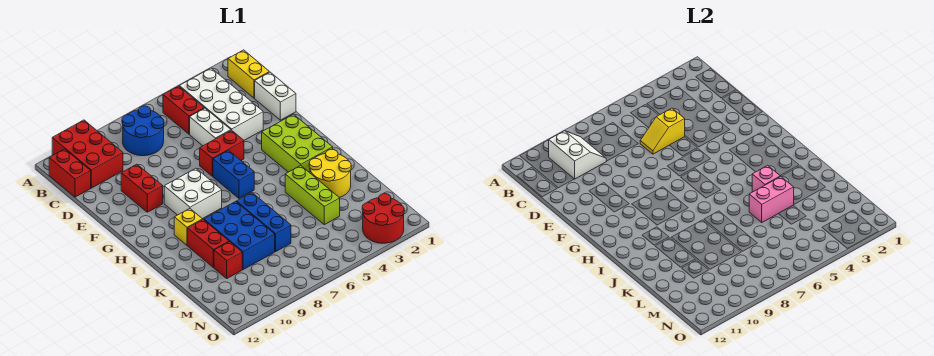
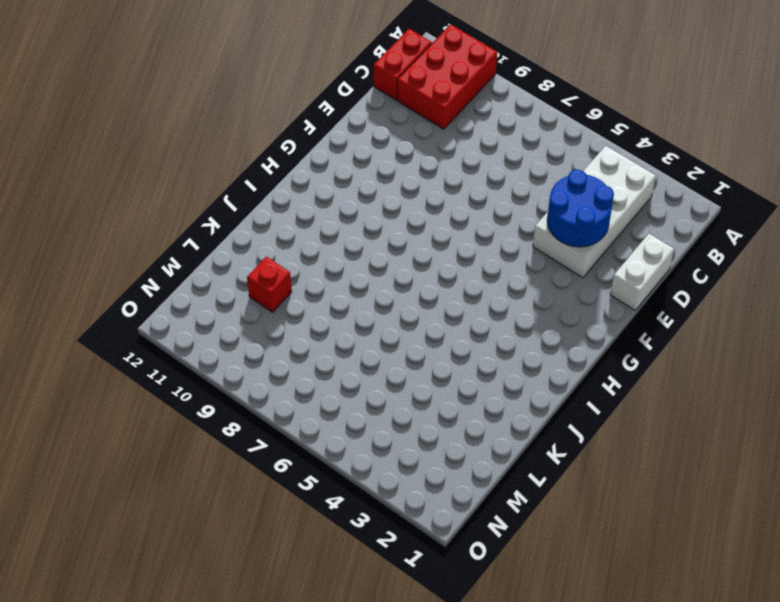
blue 2x2 round brick [547,170,614,247] -> blue 2x2 round brick moved to [122,106,164,156]
none -> yellow 1x2 brick [228,50,269,98]
none -> red 1x2 brick [163,86,204,134]
none -> white 1x2 brick [190,108,231,146]

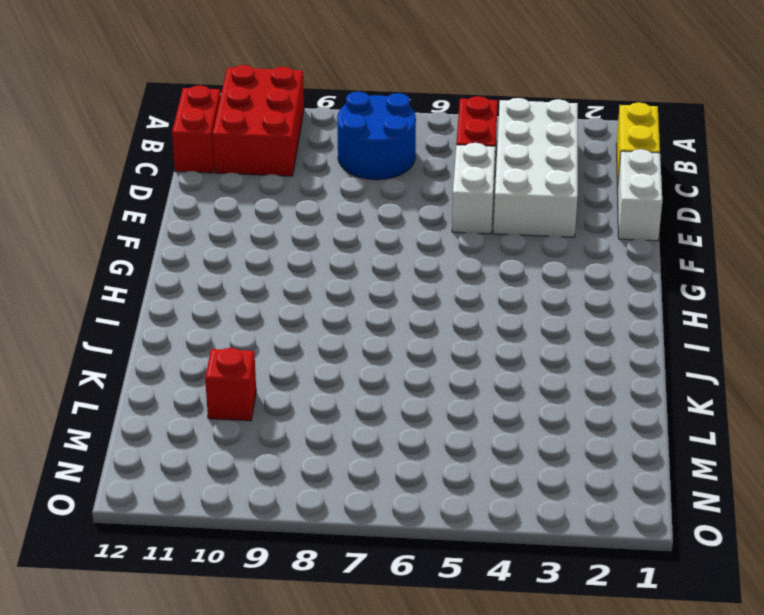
none -> red 1x2 brick [121,164,163,212]
none -> red 1x2 brick [200,130,244,176]
none -> lime 2x3 brick [262,114,333,173]

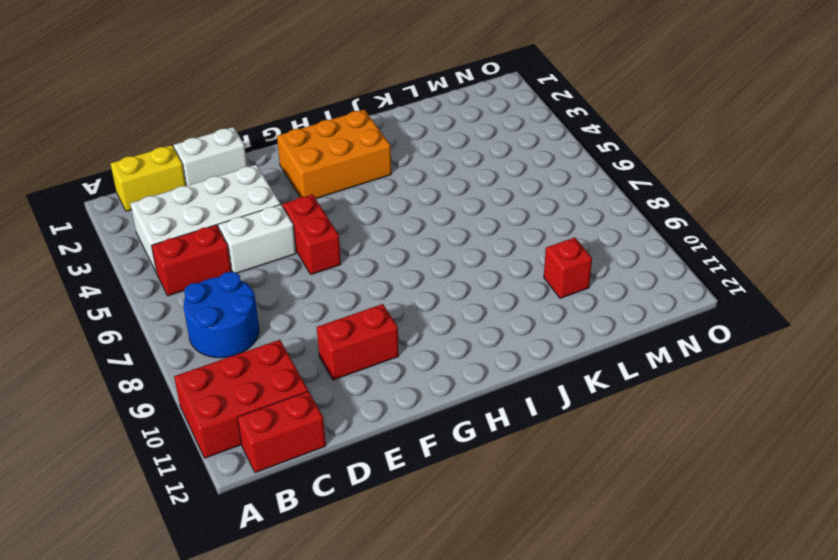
orange 2x3 brick [277,110,391,199] -> lime 2x3 brick [262,114,333,173]
none -> blue 1x2 brick [213,150,254,198]
none -> white 2x2 brick [164,168,222,219]
none -> yellow 1x1 brick [174,209,202,245]

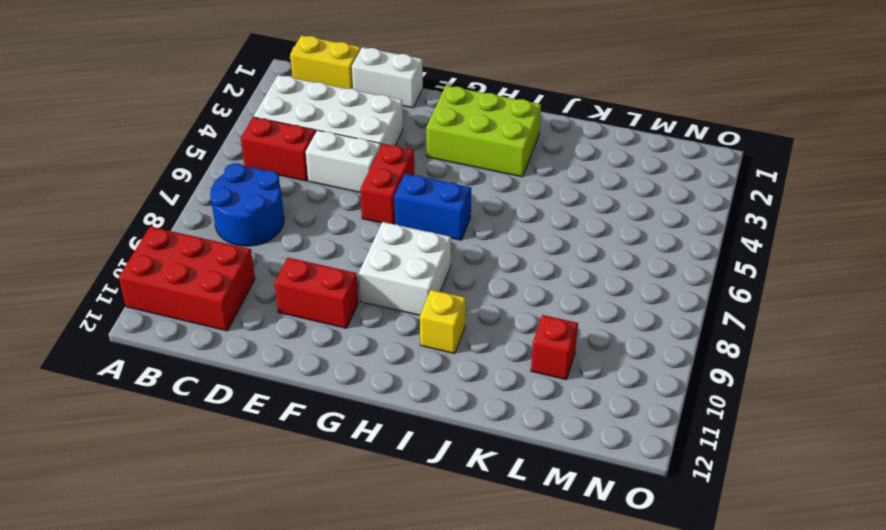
none -> red 1x2 brick [49,149,91,197]
none -> yellow 2x2 round brick [309,149,351,198]
none -> lime 1x3 brick [285,165,340,225]

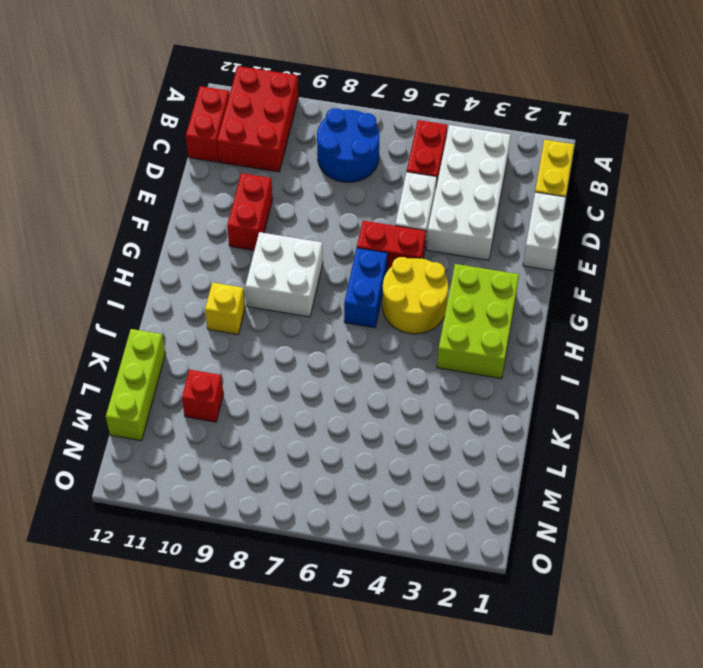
yellow 2x2 round brick [382,257,448,334] -> yellow 2x2 round brick moved to [309,149,351,198]
lime 1x3 brick [106,329,166,441] -> lime 1x3 brick moved to [285,165,340,225]
none -> blue 1x3 brick [236,193,291,252]
none -> blue 2x3 brick [204,202,275,270]
none -> red 1x2 brick [188,220,229,268]

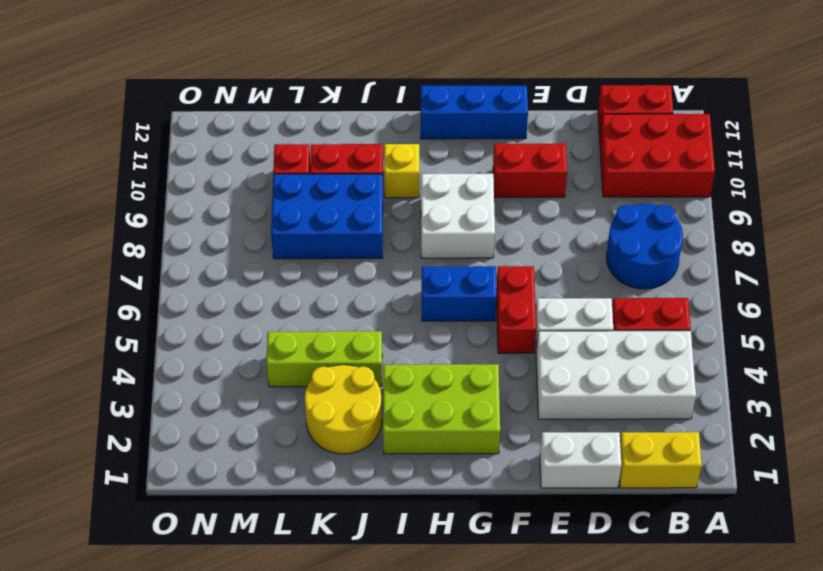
blue 1x3 brick [421,86,528,139] -> blue 1x3 brick moved to [236,193,291,252]
none -> red 2x2 round brick [362,194,404,243]
none -> white 2x2 slope [549,131,606,179]
none -> yellow 1x2 slope [640,108,685,154]

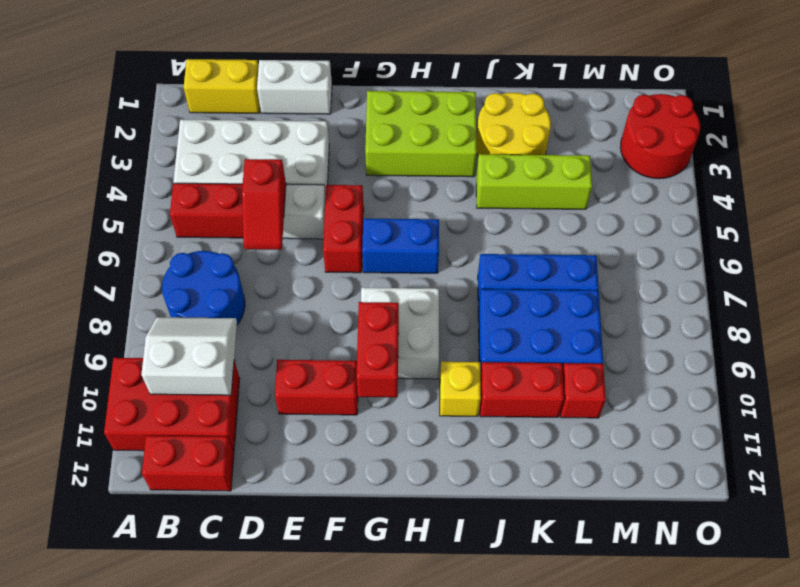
red 1x2 slope [242,159,286,250] -> yellow 1x2 slope [640,108,685,154]
red 1x2 brick [357,302,399,397] -> none
none -> pink 1x1 brick [752,165,780,192]
none -> pink 1x2 brick [749,177,794,222]

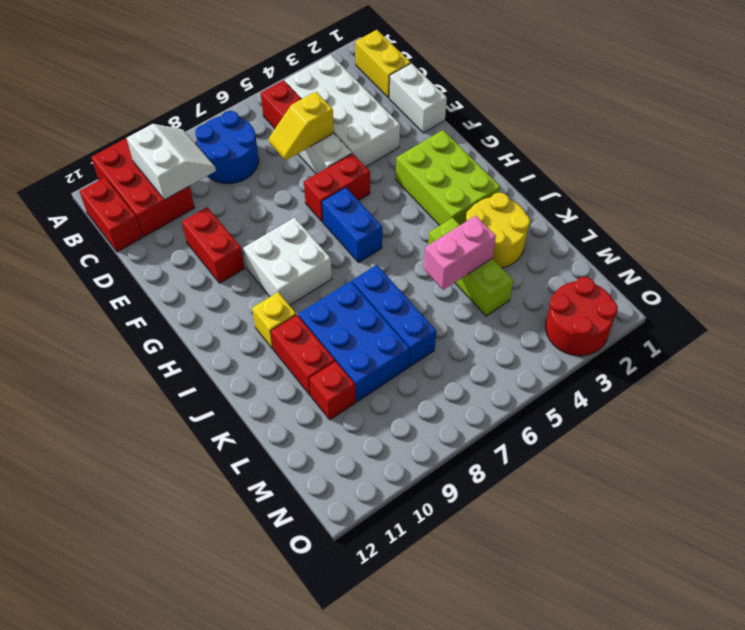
none -> pink 1x1 brick [752,165,780,192]

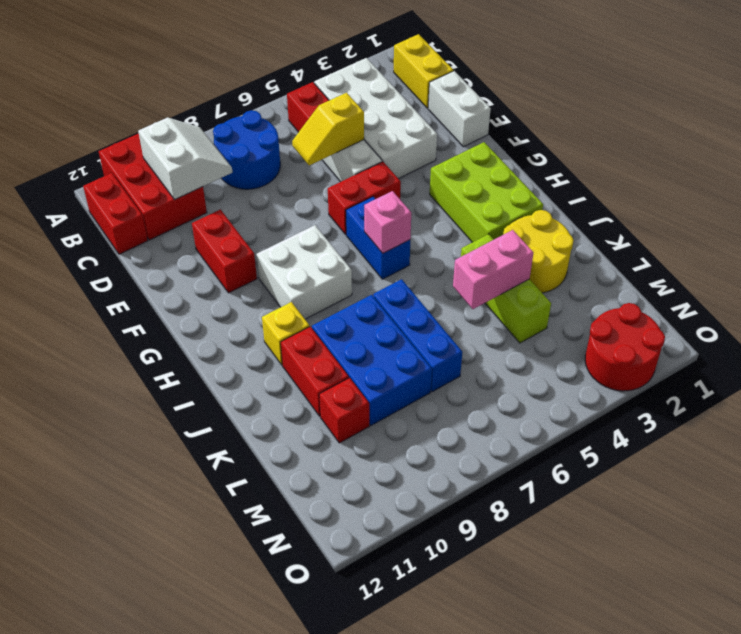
pink 1x1 brick [364,191,411,253] -> pink 1x1 brick moved to [752,165,780,192]

